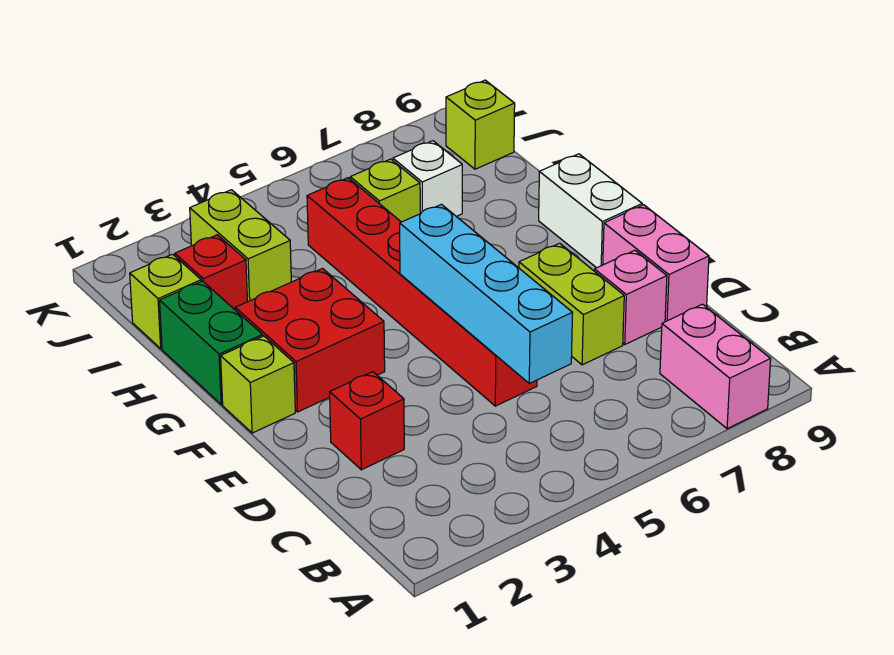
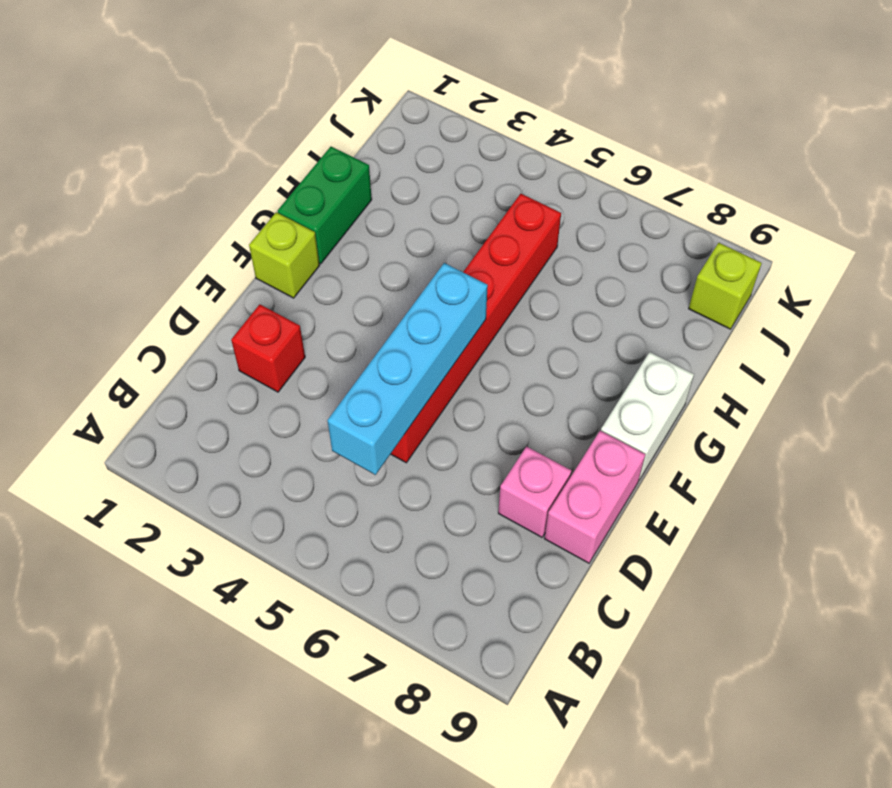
none -> pink 1x2 brick [660,304,771,429]
none -> lime 1x2 brick [519,243,624,365]
none -> red 2x2 brick [235,268,385,412]

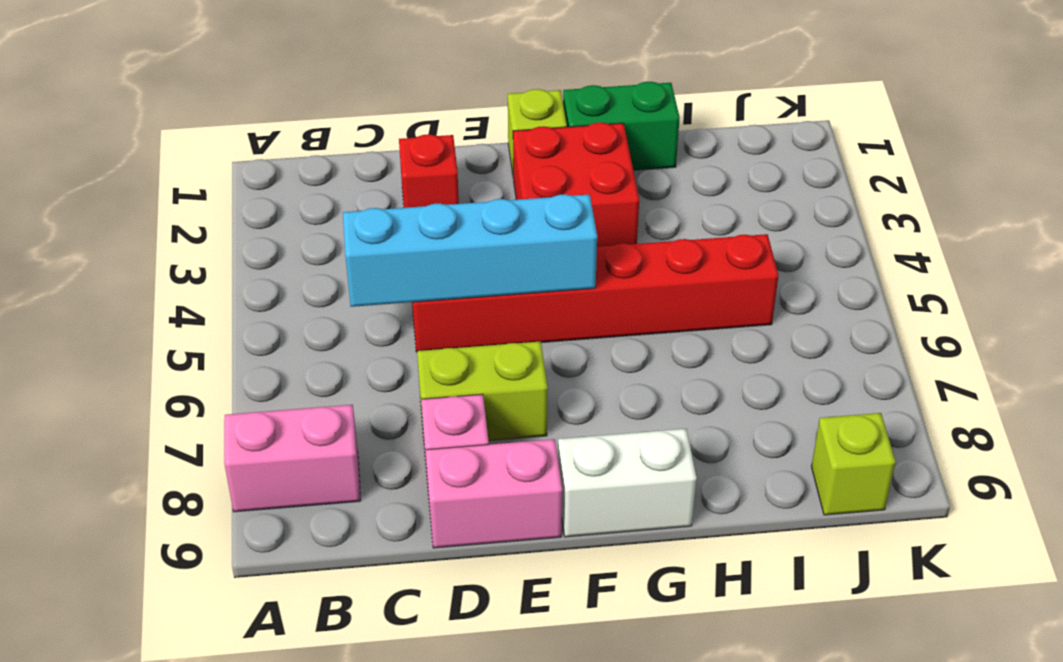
none -> lime 1x1 brick [130,254,201,349]
none -> red 1x1 brick [175,235,247,310]
none -> lime 1x2 brick [190,190,291,302]

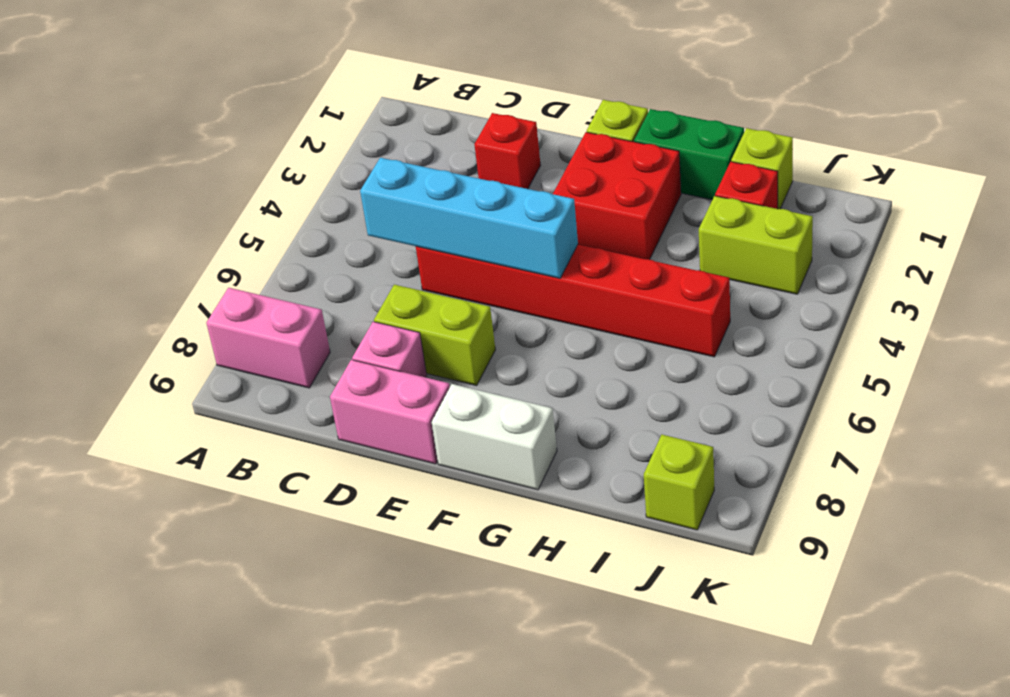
none -> lime 1x1 brick [350,159,420,222]
none -> white 1x1 brick [393,141,462,216]

